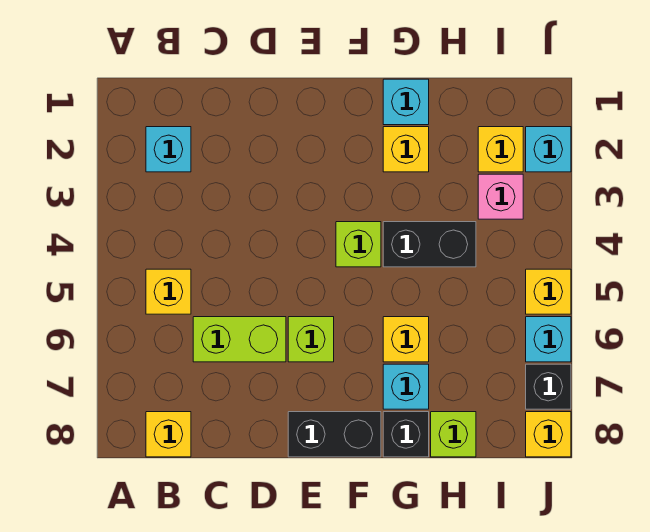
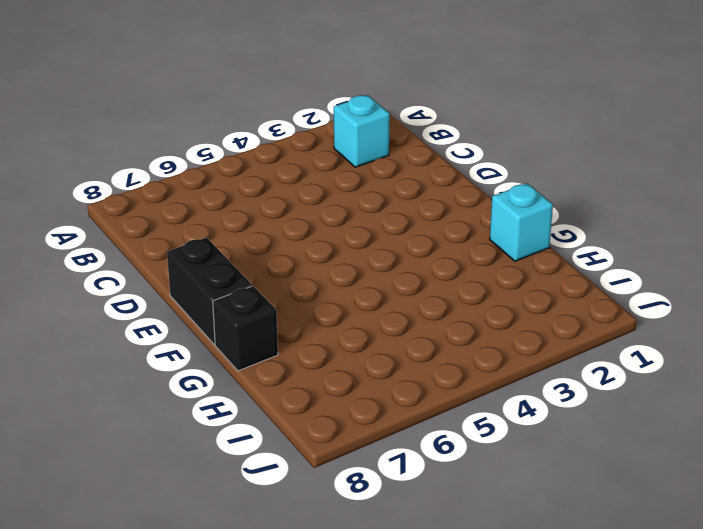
none -> yellow 1x1 brick [146,269,191,314]
none -> yellow 1x1 brick [146,412,191,457]
none -> lime 1x2 brick [193,317,286,362]

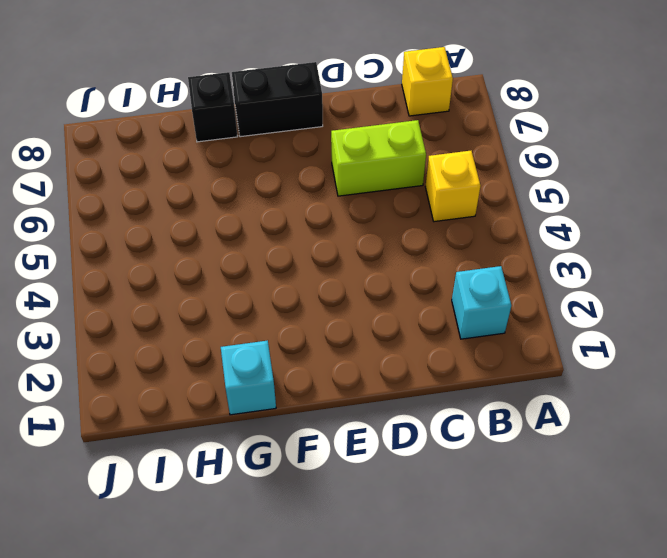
none -> lime 1x1 brick [288,317,334,362]
none -> lime 1x1 brick [336,222,381,267]
none -> yellow 1x1 brick [383,127,429,172]

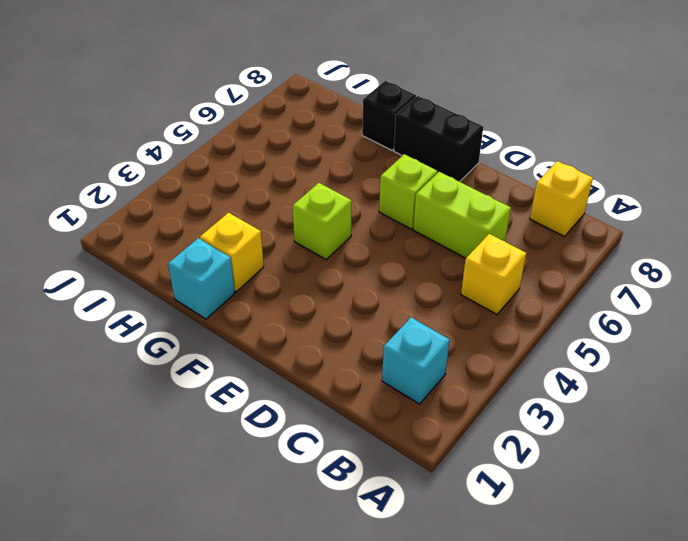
none -> black 1x2 brick [383,222,476,267]
none -> yellow 1x1 brick [383,317,429,362]
none -> cyan 1x1 brick [383,364,429,409]

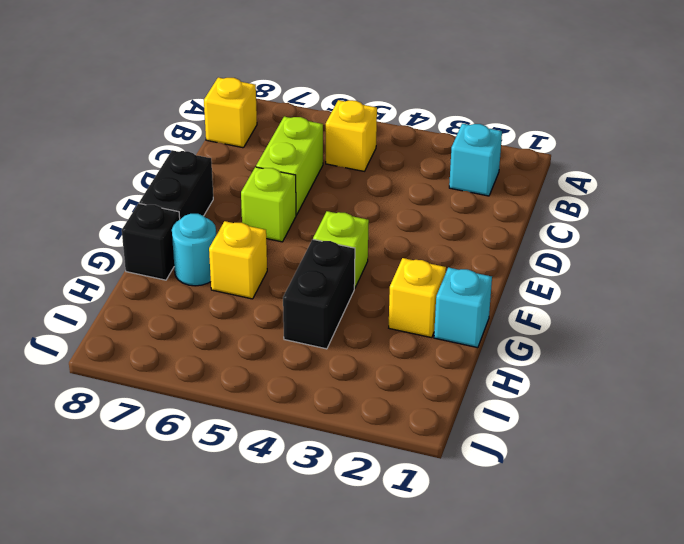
cyan 1x1 round brick [172,214,216,286] -> cyan 1x1 brick [383,364,429,409]
none -> lime 1x1 brick [431,412,476,457]
none -> yellow 1x1 brick [478,127,523,172]
none -> pink 1x1 brick [478,174,523,219]

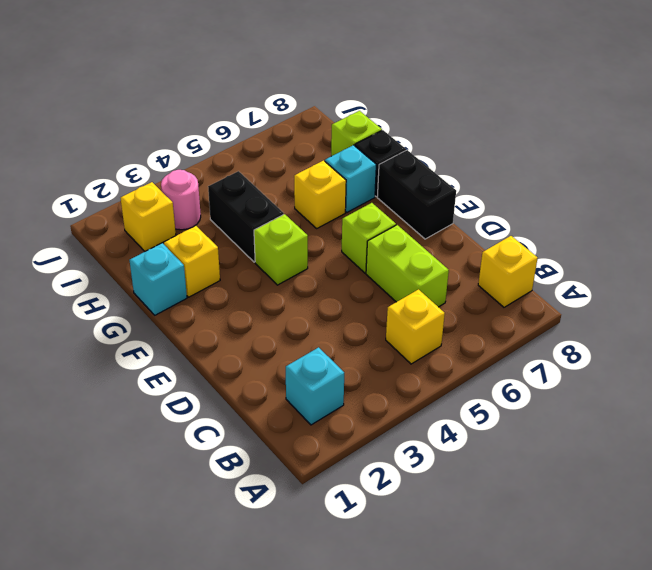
pink 1x1 round brick [161,170,201,230] -> pink 1x1 brick [478,174,523,219]
none -> cyan 1x1 brick [526,127,571,172]
none -> yellow 1x1 brick [526,269,571,314]
none -> cyan 1x1 brick [526,317,571,362]

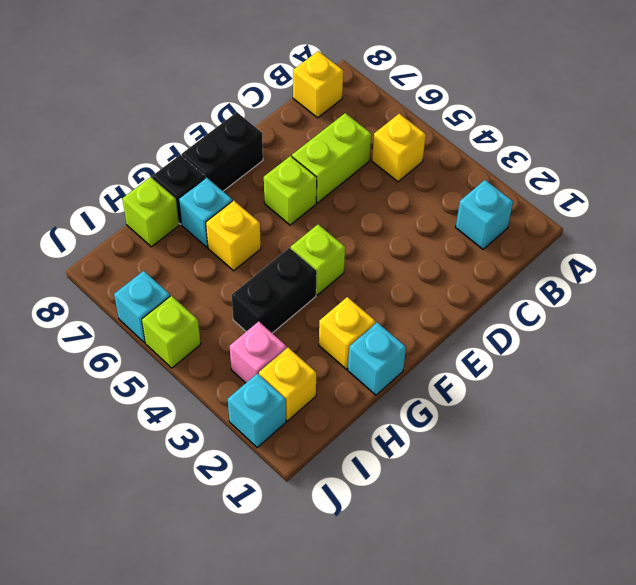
lime 1x1 brick [142,296,201,368] -> yellow 1x1 brick [526,269,571,314]
none -> black 1x1 brick [526,364,571,409]
none -> yellow 1x1 brick [526,412,571,457]

